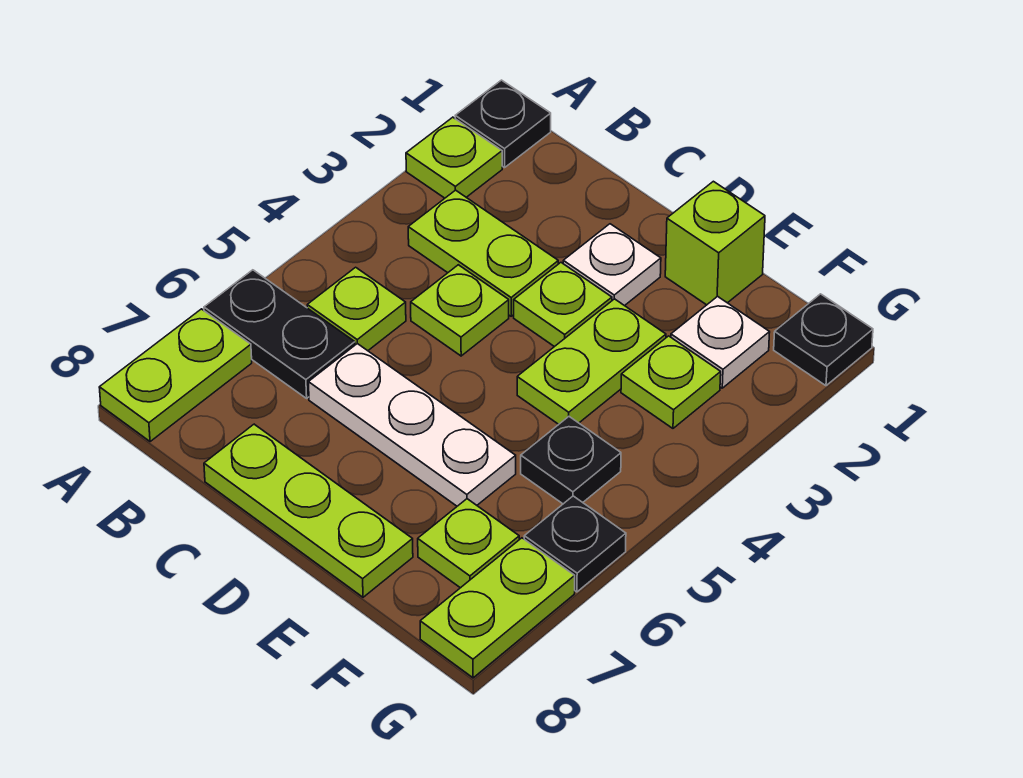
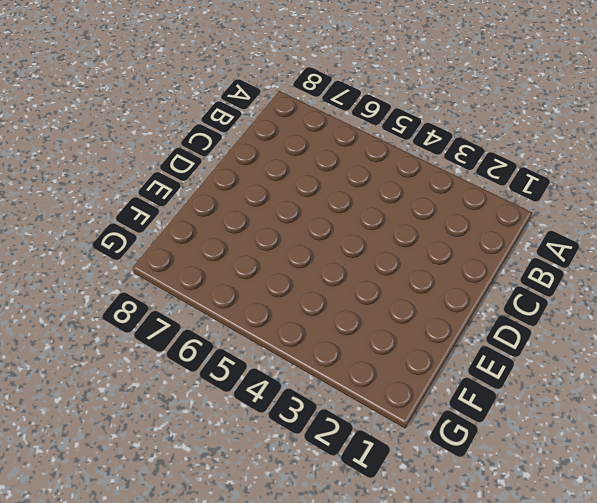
none -> black 1x1 plate [455,80,551,168]
none -> lime 1x1 plate [406,117,502,198]
none -> black 1x2 plate [204,270,355,398]

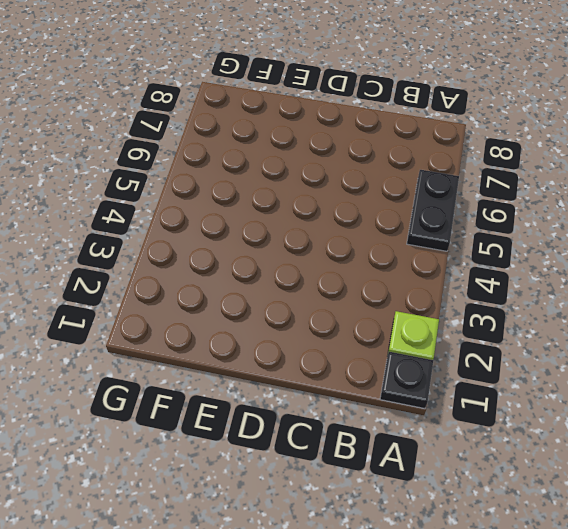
black 1x2 plate [407,170,459,251] -> black 1x2 plate turned to [204,270,355,398]
none -> lime 1x2 plate [99,309,252,442]
none -> lime 1x2 plate [408,190,558,316]
none -> lime 1x1 plate [307,267,406,351]

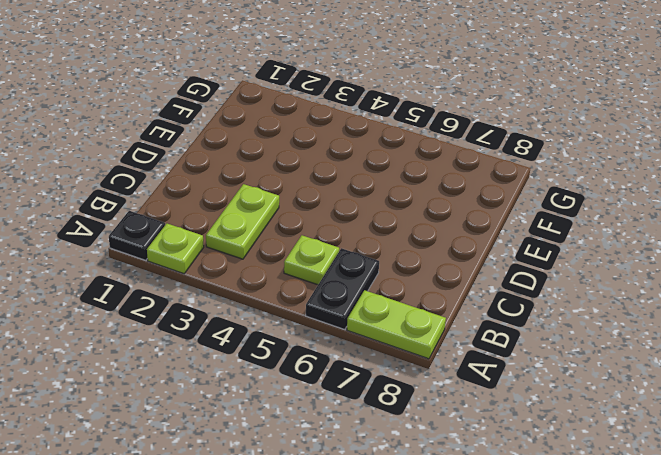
none -> lime 1x1 plate [411,265,509,356]
none -> white 1x3 plate [308,344,516,506]
none -> lime 1x3 plate [204,424,413,597]

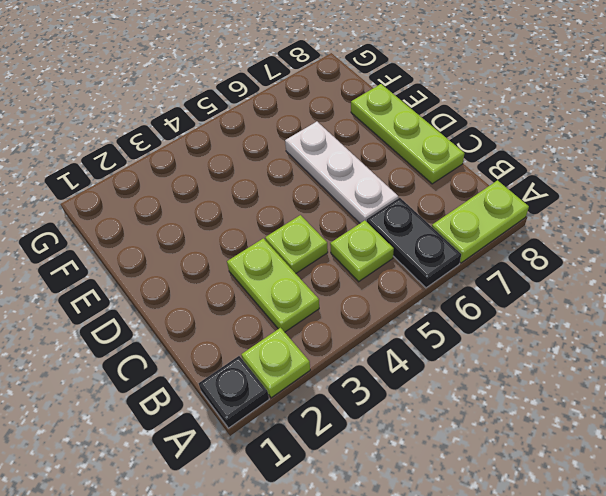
none -> white 1x1 plate [563,224,661,306]
none -> lime 1x1 plate [514,263,612,347]
none -> lime 1x1 brick [665,181,765,305]

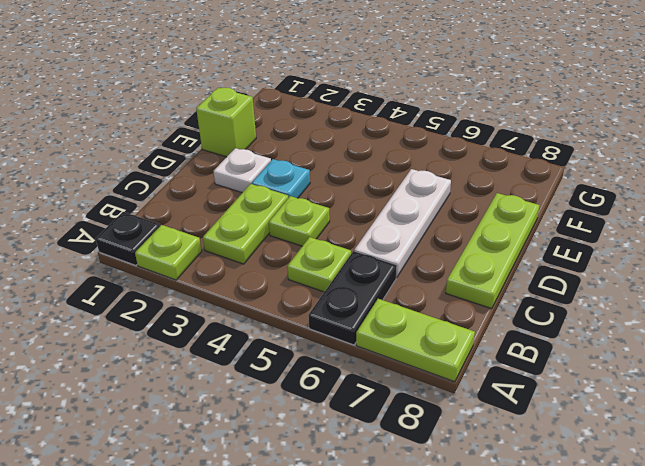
cyan 1x1 plate [252,159,310,198] -> lime 1x1 plate [514,263,612,347]
none -> lime 1x2 plate [517,299,666,424]
none -> white 1x1 plate [671,296,770,388]
none -> lime 1x1 plate [621,336,721,428]

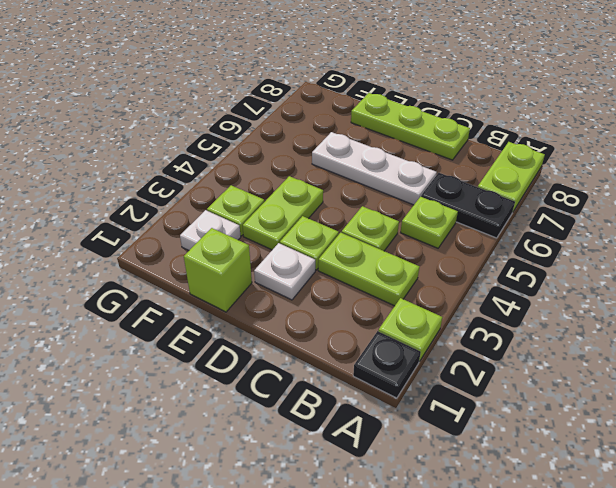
none -> black 1x1 plate [521,417,621,504]
none -> lime 1x1 plate [418,499,519,588]
none -> black 1x1 plate [774,294,873,386]

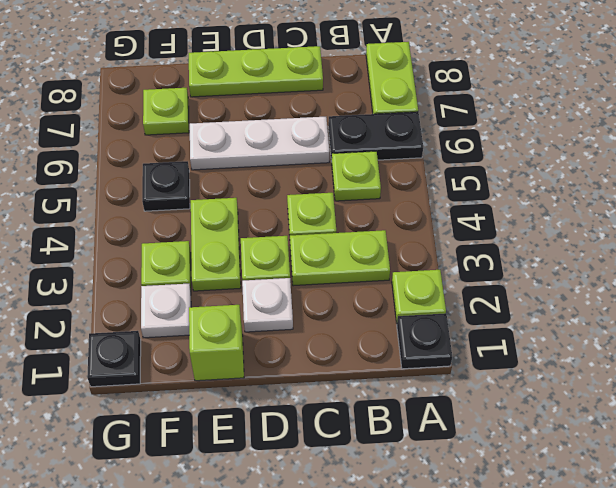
none -> black 1x1 plate [524,496,626,592]
none -> lime 1x2 plate [420,538,575,678]

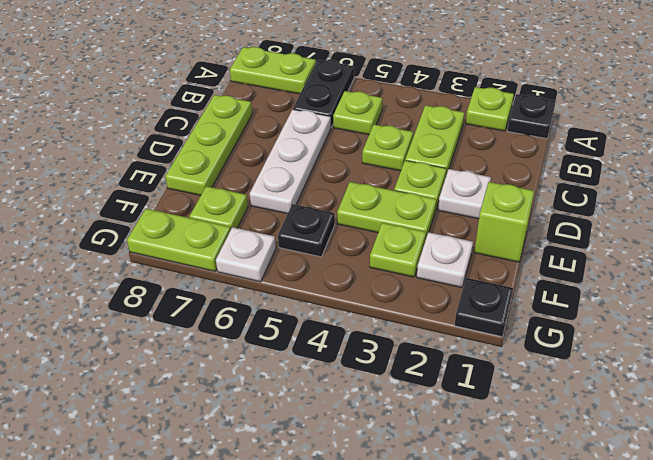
white 1x1 plate [216,227,276,282] -> black 1x1 plate [524,496,626,592]

